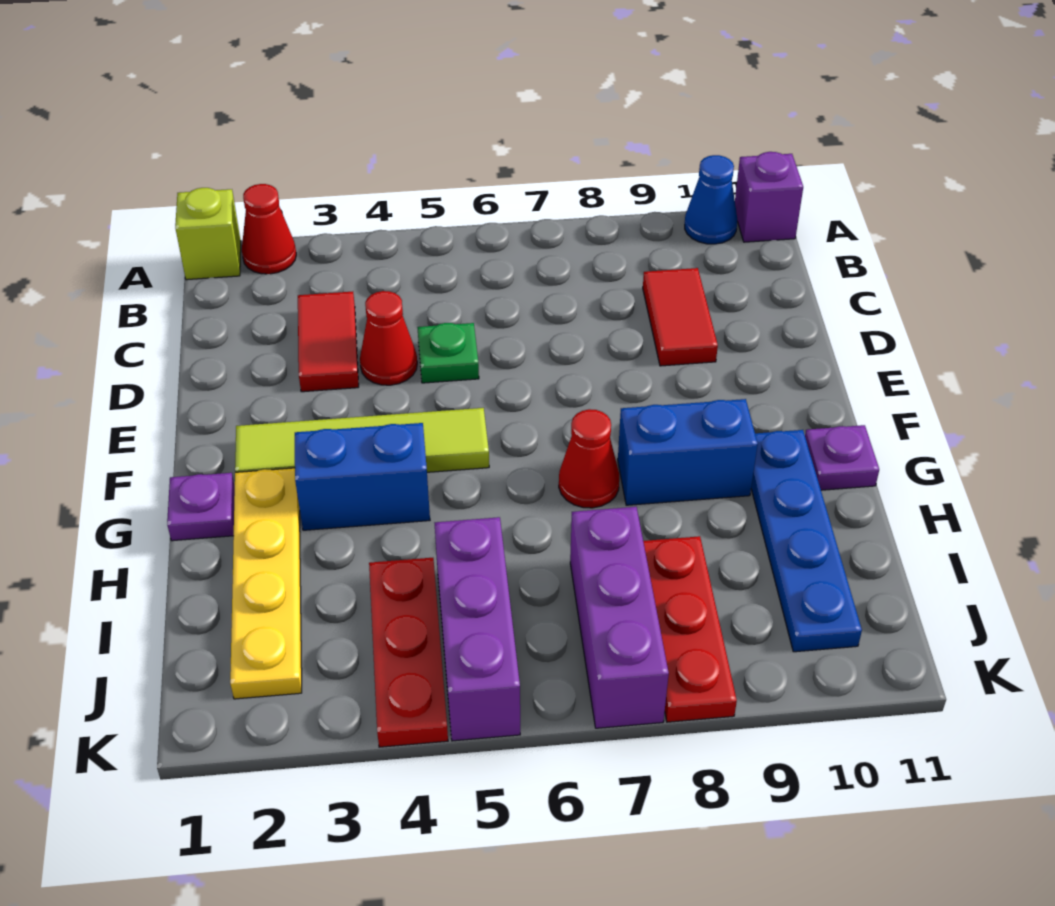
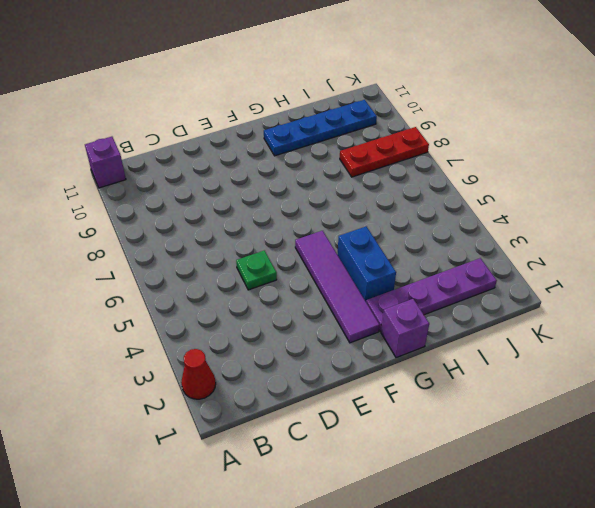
purple 1x4 tile [295,231,380,343] -> lime 1x4 tile [235,408,489,472]
purple 1x1 brick [381,299,429,358] -> purple 1x1 plate [167,473,235,541]
purple 1x4 plate [366,258,497,331] -> yellow 1x4 plate [230,468,302,699]
none -> lime 1x1 brick [175,188,241,280]
none -> blue 1x1 cone [685,155,737,244]
none -> red 1x2 tile [298,292,359,392]

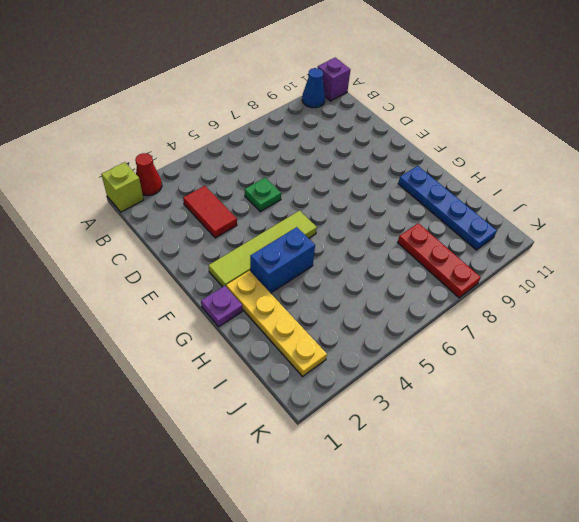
none -> red 1x2 tile [643,268,718,366]
none -> red 1x1 cone [360,291,417,385]
none -> red 1x1 cone [559,409,619,508]

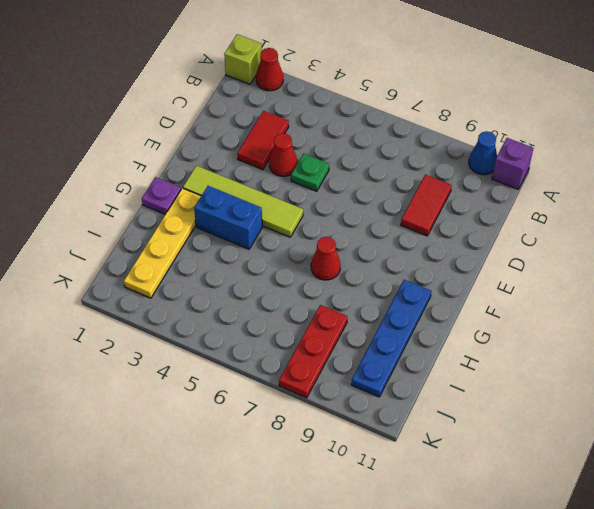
none -> blue 1x2 brick [618,399,758,505]
none -> purple 1x1 plate [805,425,879,490]
none -> red 1x3 plate [369,558,448,747]

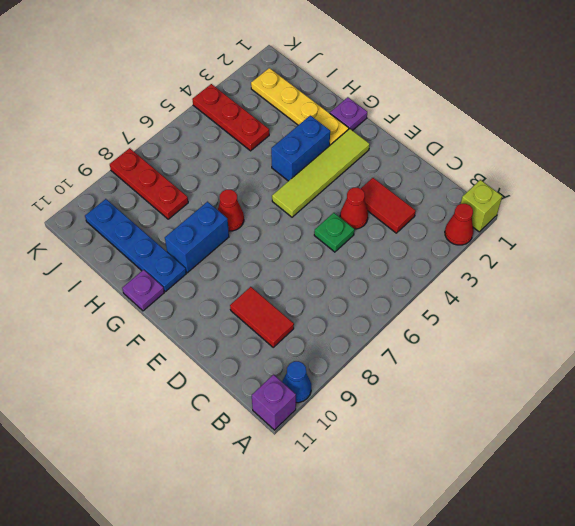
none -> purple 1x3 brick [435,517,520,741]
none -> purple 1x3 brick [570,507,669,728]

